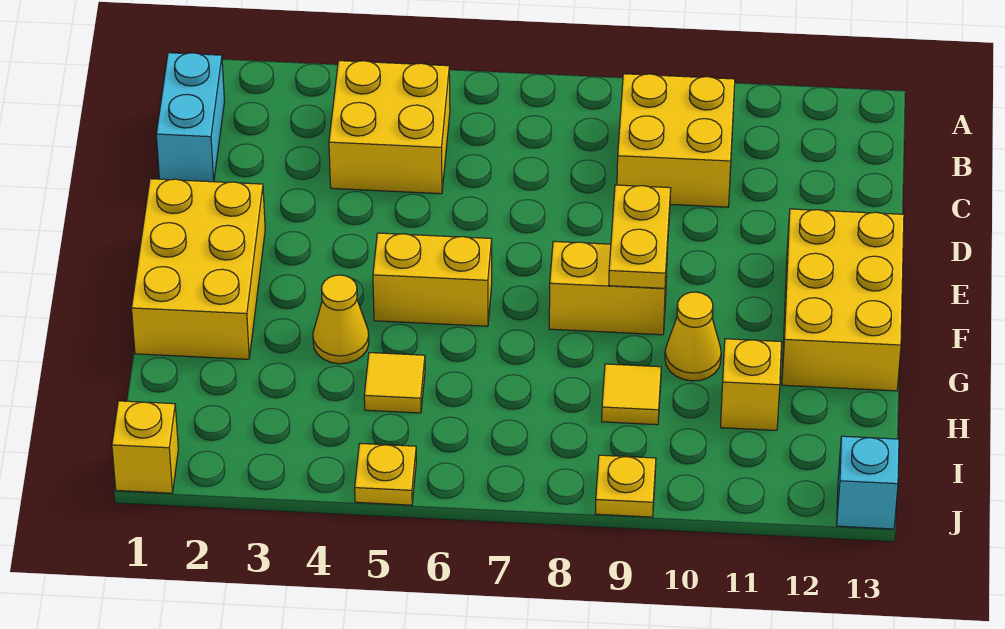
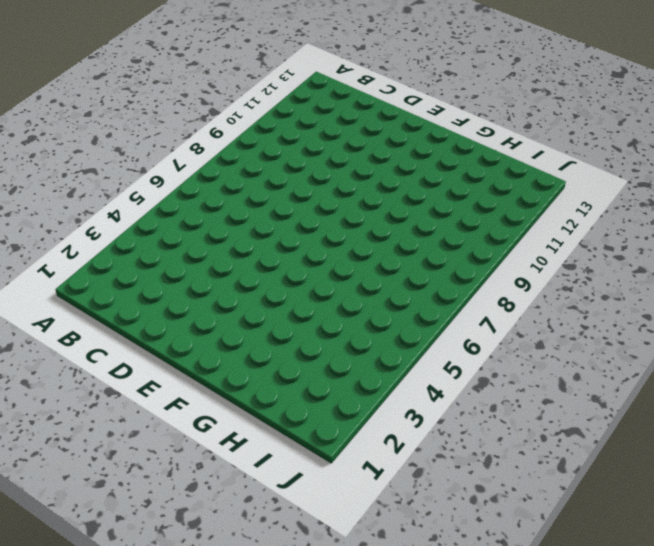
none -> cyan 1x2 brick [156,53,225,182]
none -> yellow 2x2 brick [329,61,450,194]
none -> yellow 2x2 brick [617,74,735,207]

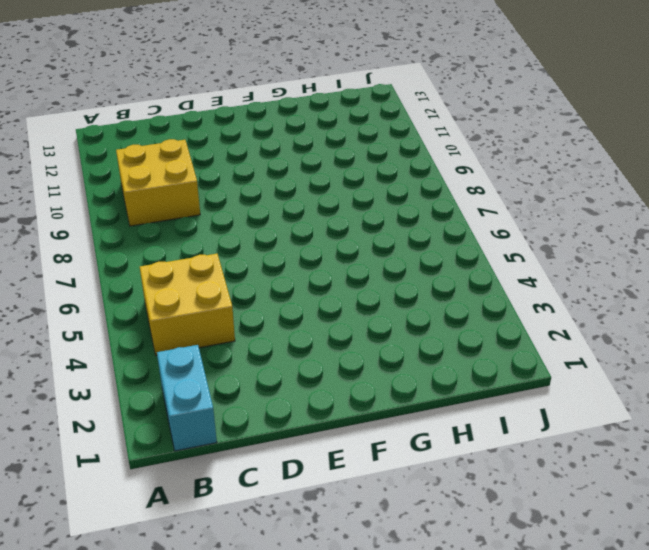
cyan 1x2 brick [157,345,217,451] -> cyan 1x2 brick turned to [156,53,225,182]
none -> yellow 2x3 brick [132,179,265,359]
none -> yellow 2x3 brick [782,209,904,391]
none -> yellow 1x2 brick [373,233,492,326]

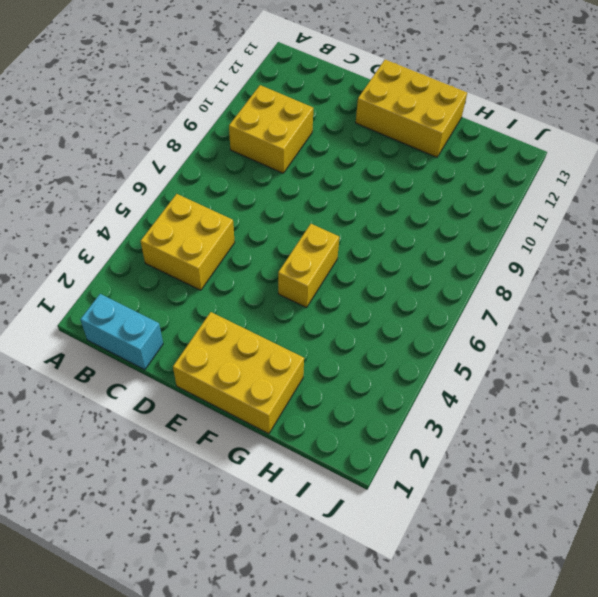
none -> yellow 1x2 brick [549,241,667,335]
none -> yellow 1x1 cone [313,275,369,364]
none -> yellow 1x1 cone [665,292,721,381]

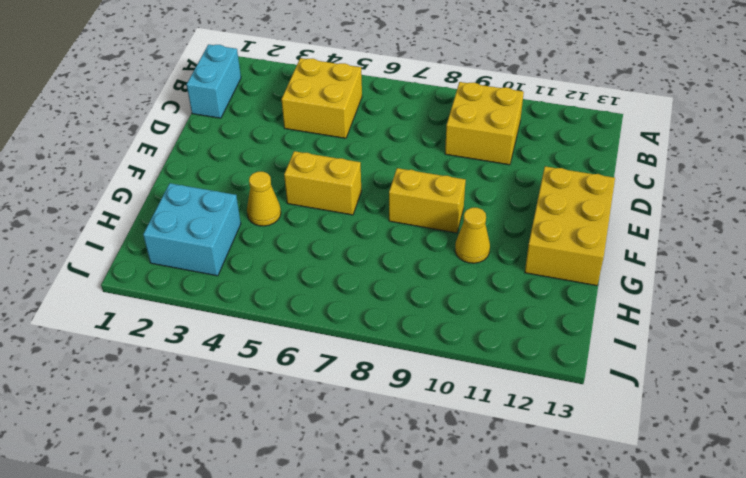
cyan 2x2 brick [143,183,241,276] -> none
none -> yellow 2x3 brick [132,179,265,359]
none -> yellow 1x1 tile [364,353,425,413]
none -> yellow 1x1 tile [602,364,661,425]

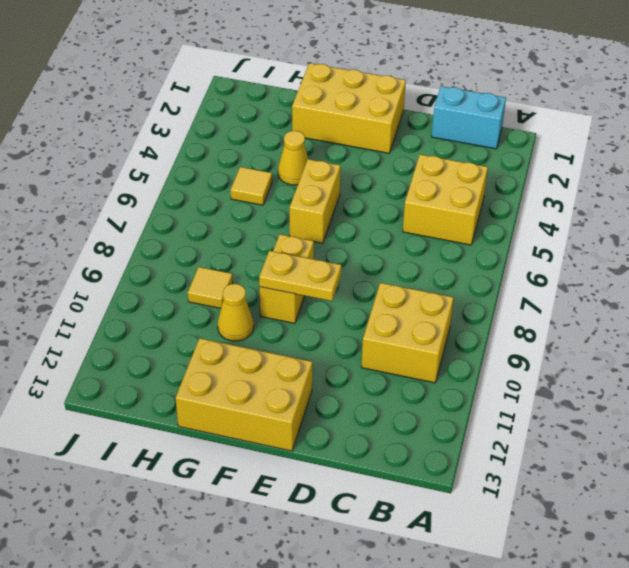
none -> yellow 1x1 brick [721,339,782,430]
none -> yellow 1x1 brick [112,401,178,493]
none -> yellow 1x1 plate [355,443,416,505]

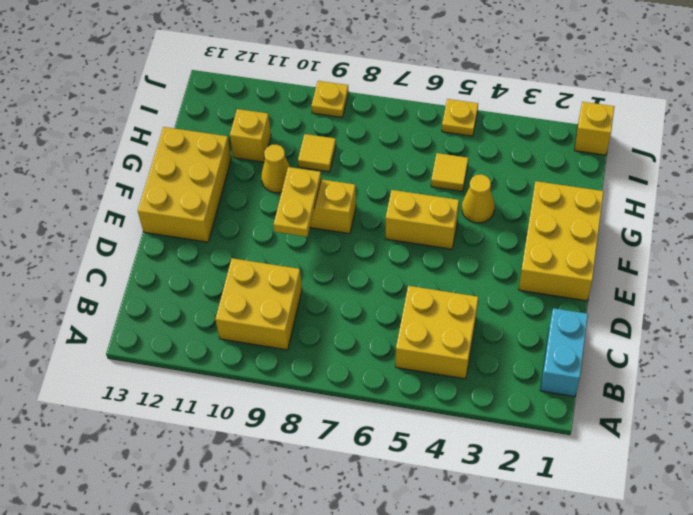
none -> cyan 1x1 brick [837,436,899,529]

